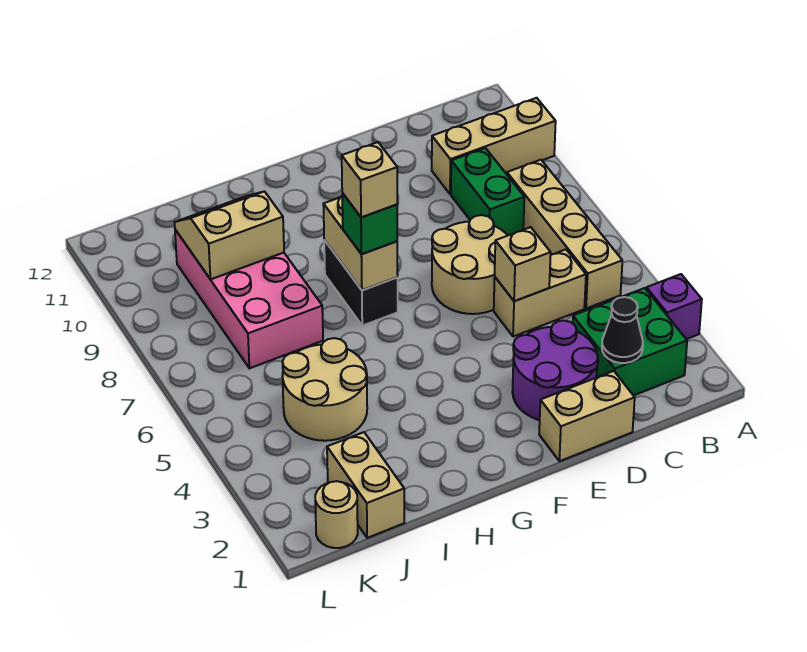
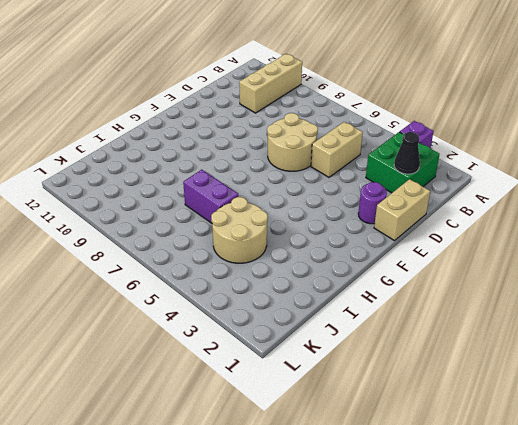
purple 1x1 round brick [358,182,387,224] -> purple 2x2 round brick [512,320,598,420]
purple 1x2 brick [183,170,238,223] -> pink 2x4 brick [175,230,323,368]
none -> tan 1x4 brick [507,160,622,308]
none -> green 1x2 brick [451,148,524,235]
none -> black 1x2 brick [324,240,398,326]

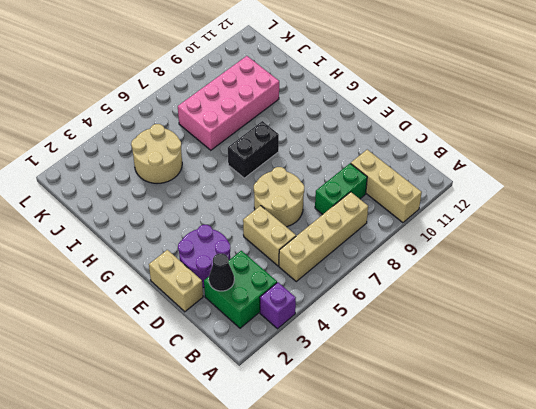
none -> tan 1x2 brick [327,432,404,538]
none -> tan 1x1 round brick [315,481,358,548]
none -> tan 1x1 brick [495,227,551,301]

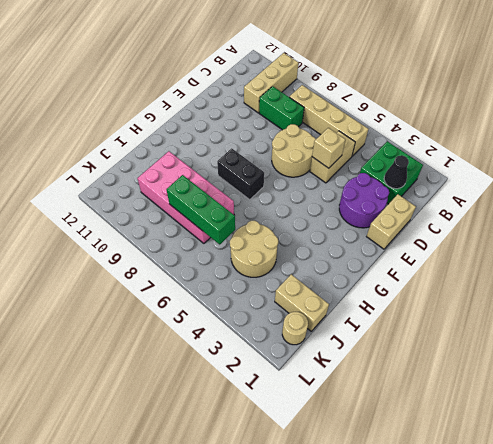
green 1x3 brick [167,175,235,244] -> none
none -> purple 1x1 brick [646,274,702,339]
none -> tan 1x2 brick [323,197,398,290]
none -> tan 2x2 slope [175,191,284,279]

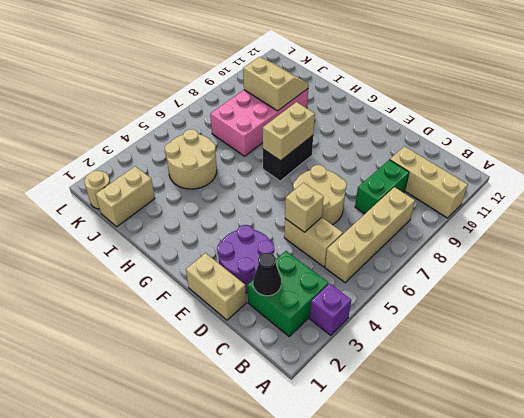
none -> green 1x1 brick [342,193,397,254]
none -> tan 1x1 brick [342,142,397,217]

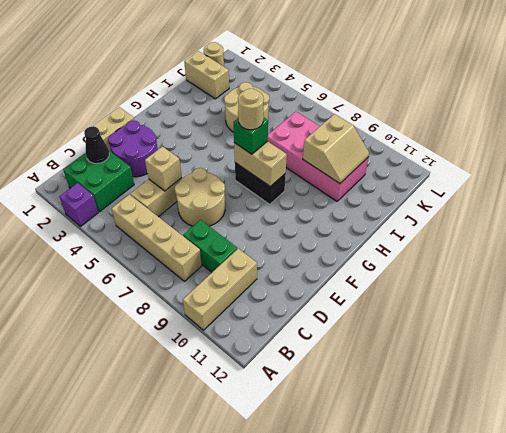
tan 1x1 round brick [238,89,263,130] -> tan 1x1 brick [342,142,397,217]

